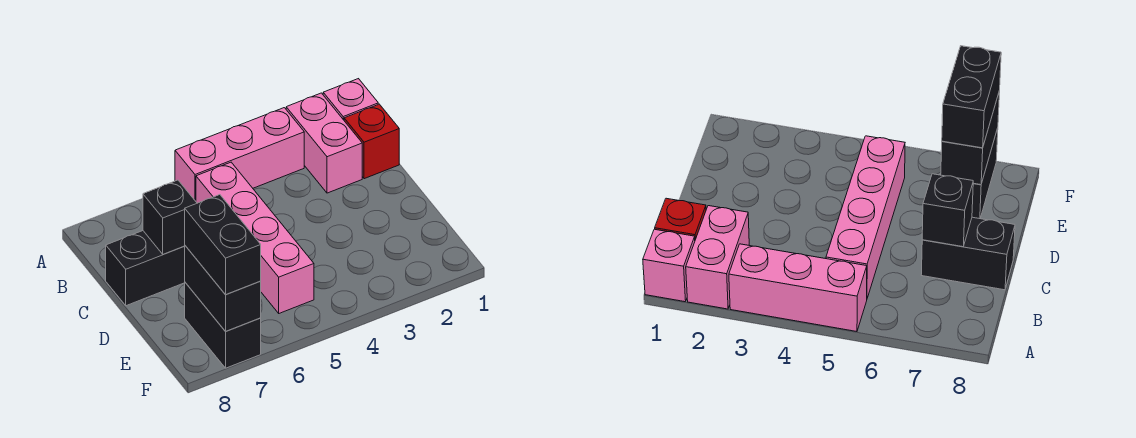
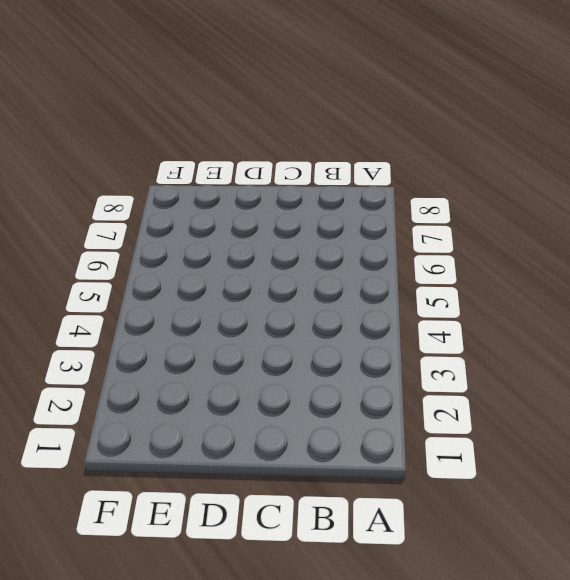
none -> pink 1x1 brick [323,79,378,120]
none -> pink 1x2 brick [286,93,362,193]

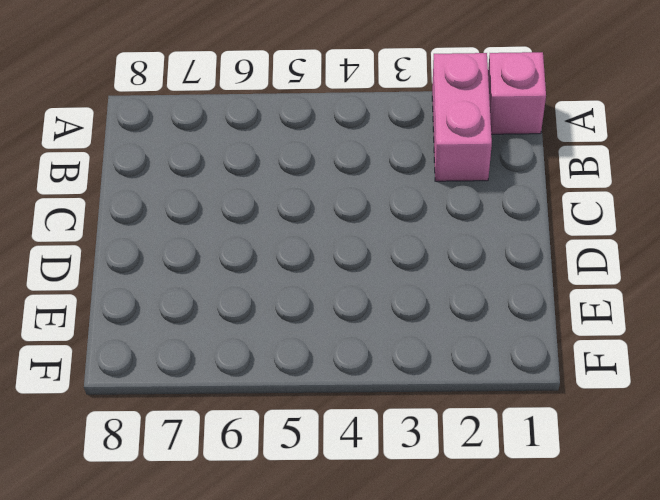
none -> pink 1x3 brick [175,108,304,201]
none -> red 1x1 brick [344,104,399,179]

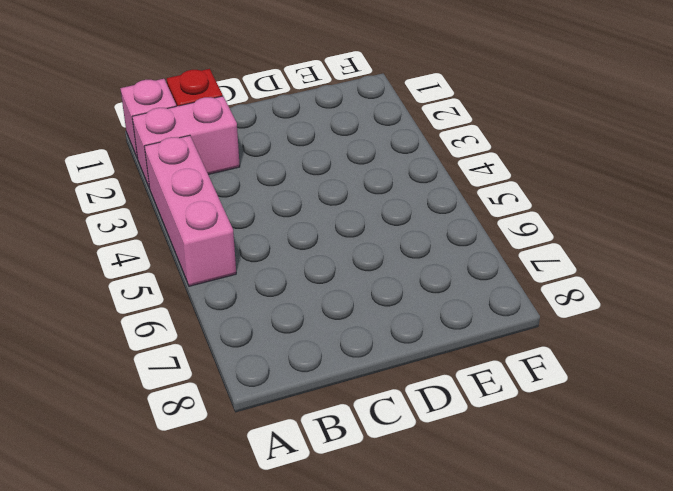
none -> pink 1x4 brick [196,162,314,313]
none -> black 1x2 brick [106,231,185,306]

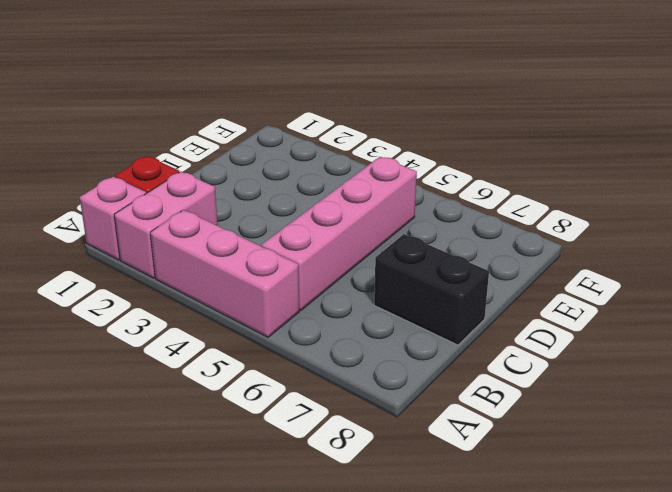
none -> black 1x2 brick [185,283,261,368]
none -> black 1x1 brick [143,180,197,254]

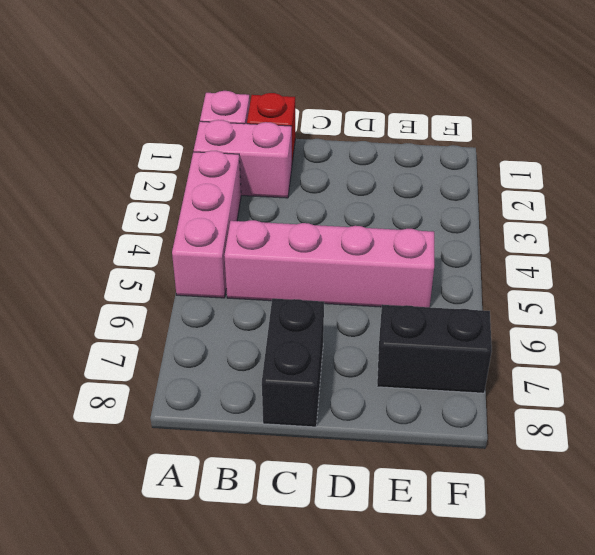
none -> black 1x1 brick [143,180,197,254]
none -> black 1x2 brick [185,246,261,331]

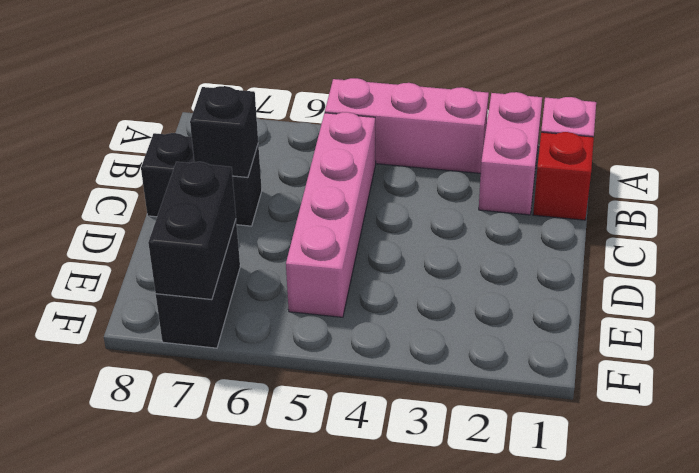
none -> black 1x2 brick [185,195,261,295]

